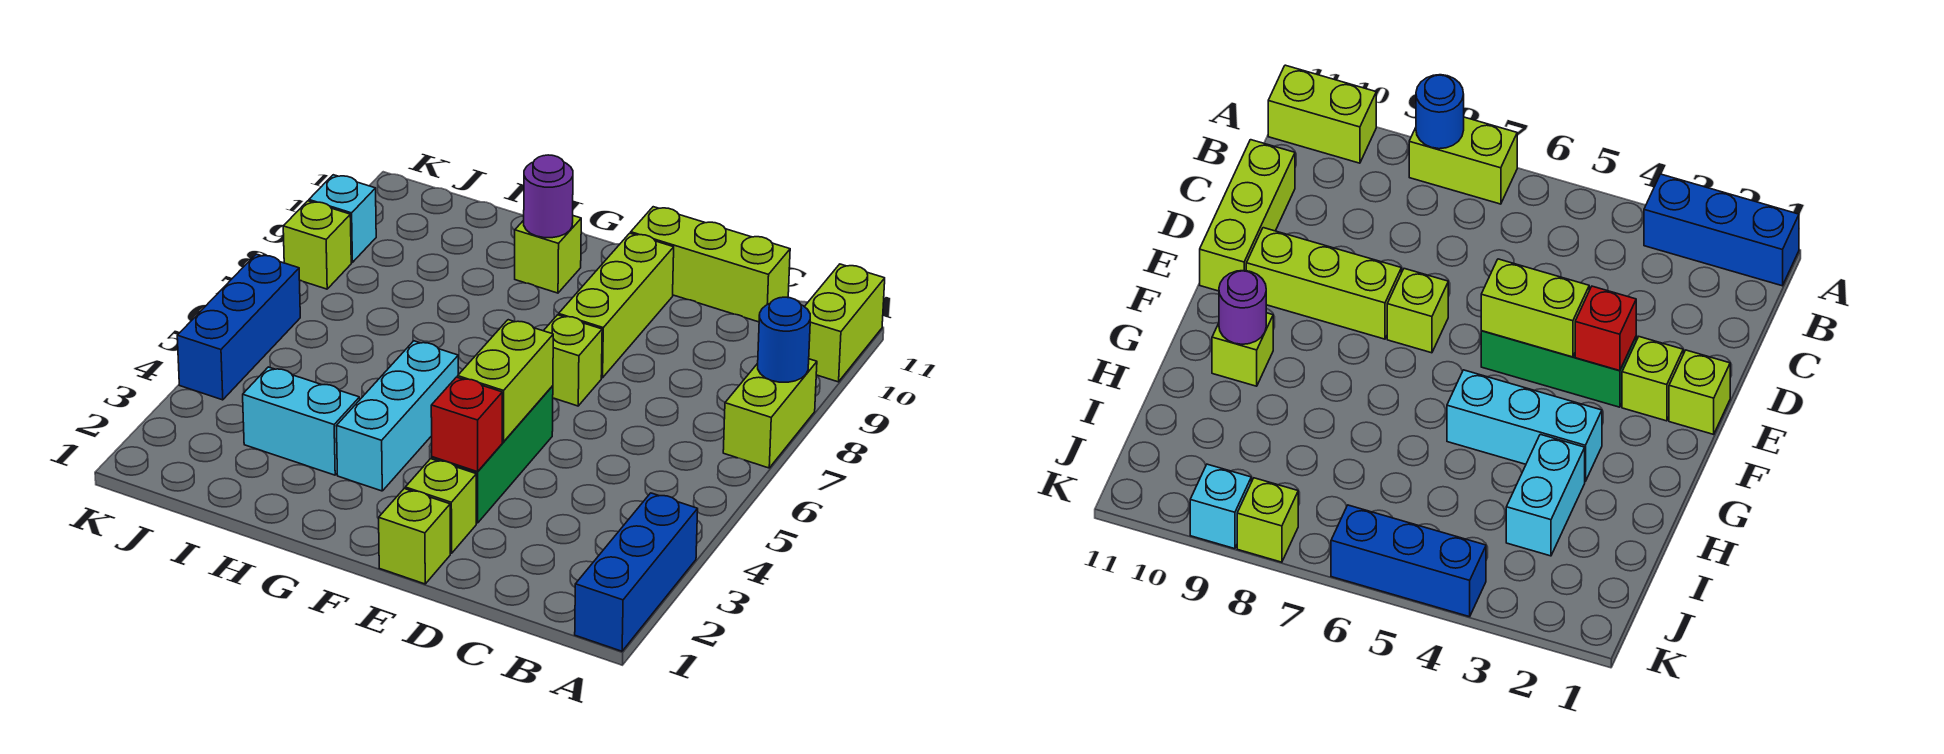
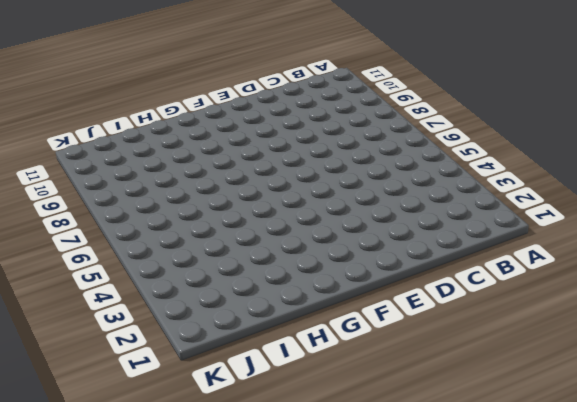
none -> blue 1x3 brick [575,493,698,651]
none -> lime 1x2 brick [723,359,817,468]
none -> lime 1x2 brick [804,264,885,382]

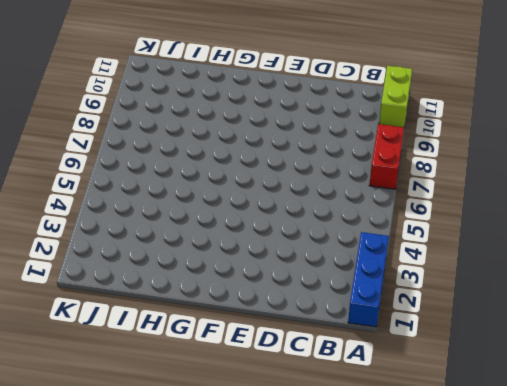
red 1x2 brick [369,124,404,189] -> lime 1x2 brick [723,359,817,468]
none -> lime 1x3 brick [631,207,790,322]
none -> lime 1x1 brick [379,489,450,584]
none -> lime 1x1 brick [405,459,476,553]

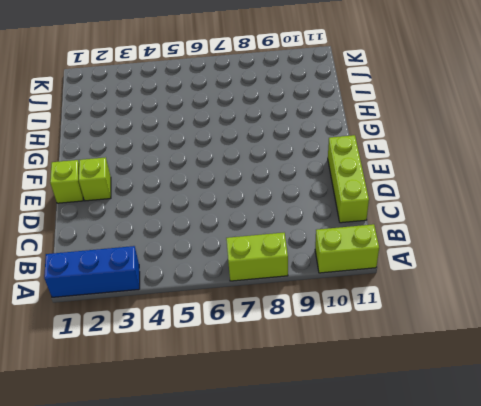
none -> green 1x3 brick [432,386,553,523]
none -> lime 1x1 brick [544,315,602,406]
none -> lime 1x3 brick [559,233,674,378]

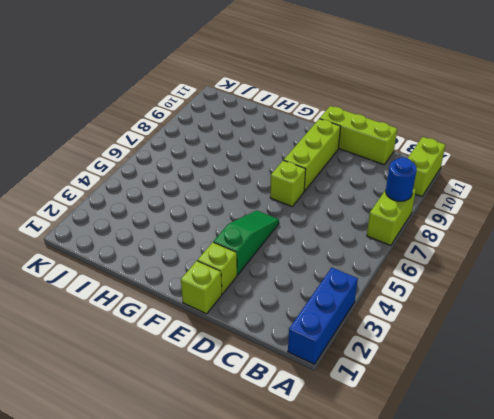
green 1x3 slope [214,210,279,275] -> green 1x3 brick [432,386,553,523]
none -> cyan 1x3 brick [337,341,458,491]
none -> lime 1x1 brick [515,216,581,293]
none -> cyan 1x2 brick [243,367,360,475]

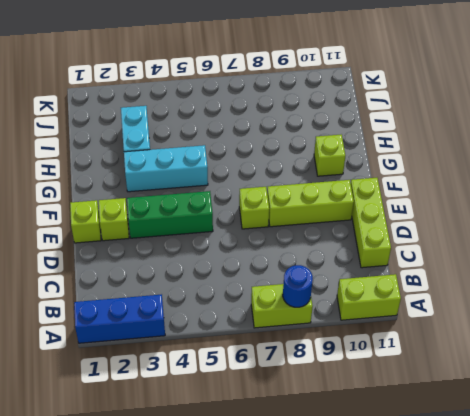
none -> blue 1x3 brick [177,254,300,400]
none -> lime 1x1 brick [283,201,351,289]
none -> cyan 1x1 brick [309,175,376,262]

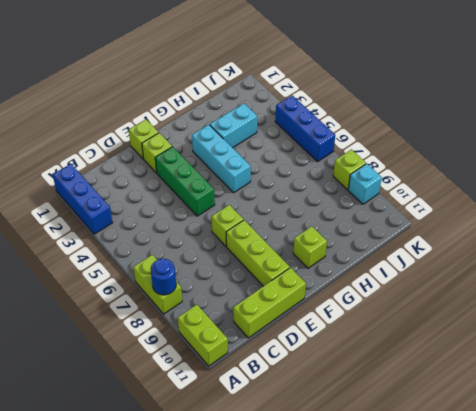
none -> red 1x1 brick [431,377,502,472]
none -> lime 1x2 brick [458,320,553,442]
none -> purple 1x1 round brick [524,155,573,238]

